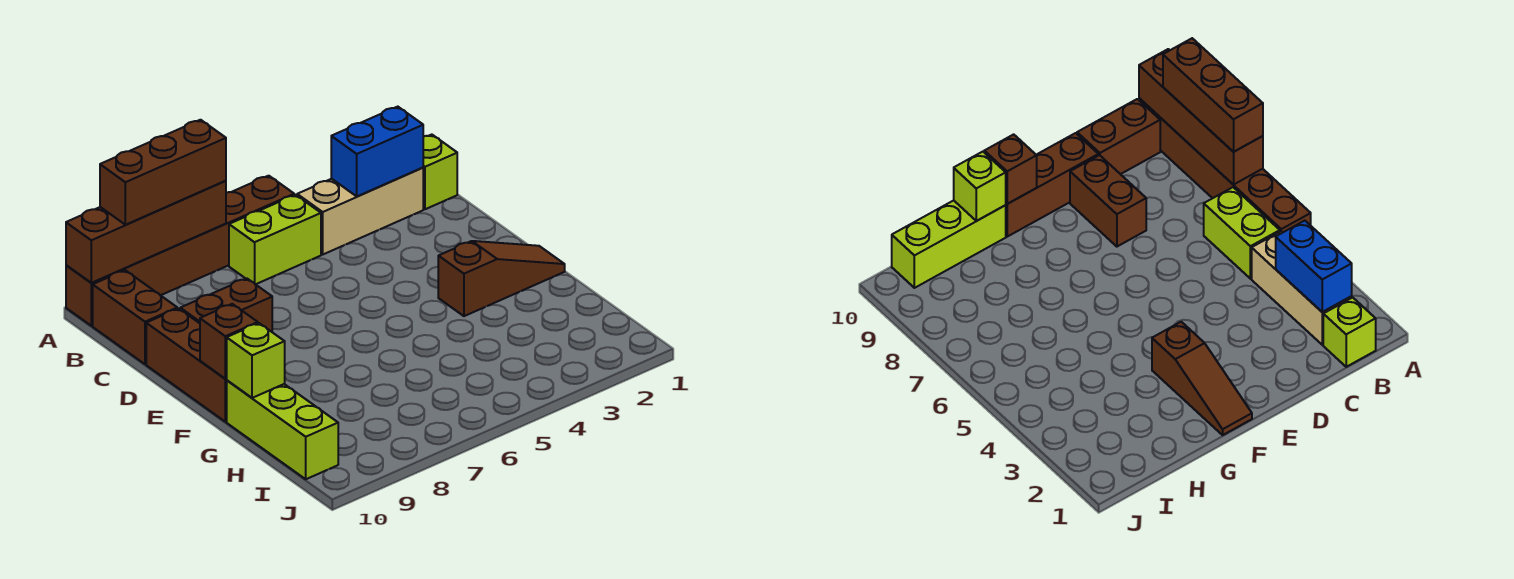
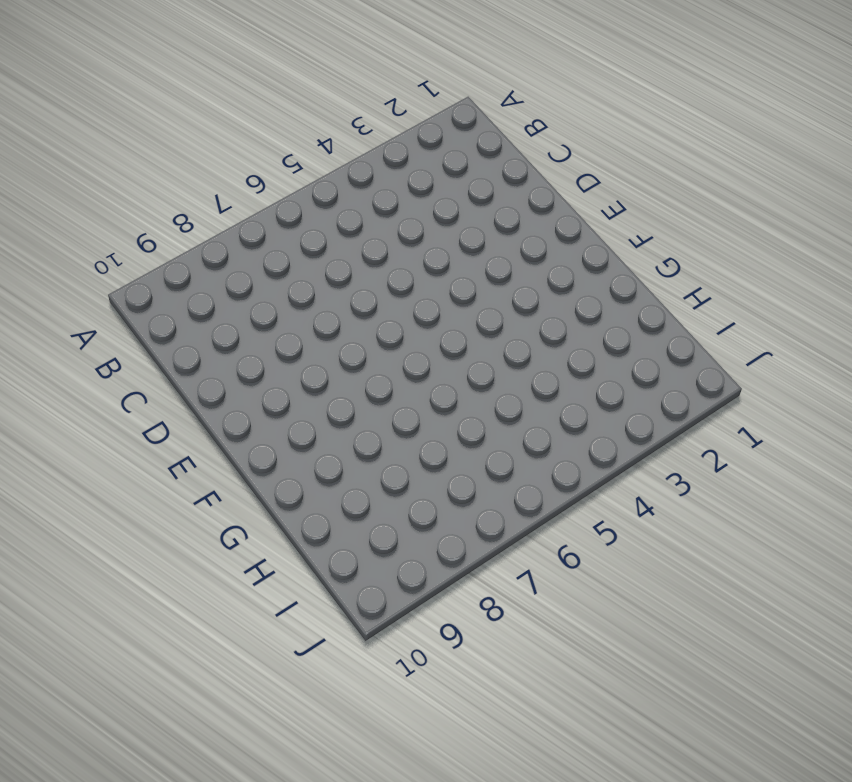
none -> brown 1x6 brick [66,176,294,326]
none -> lime 1x1 brick [423,135,457,209]
none -> tan 1x3 brick [297,168,423,254]

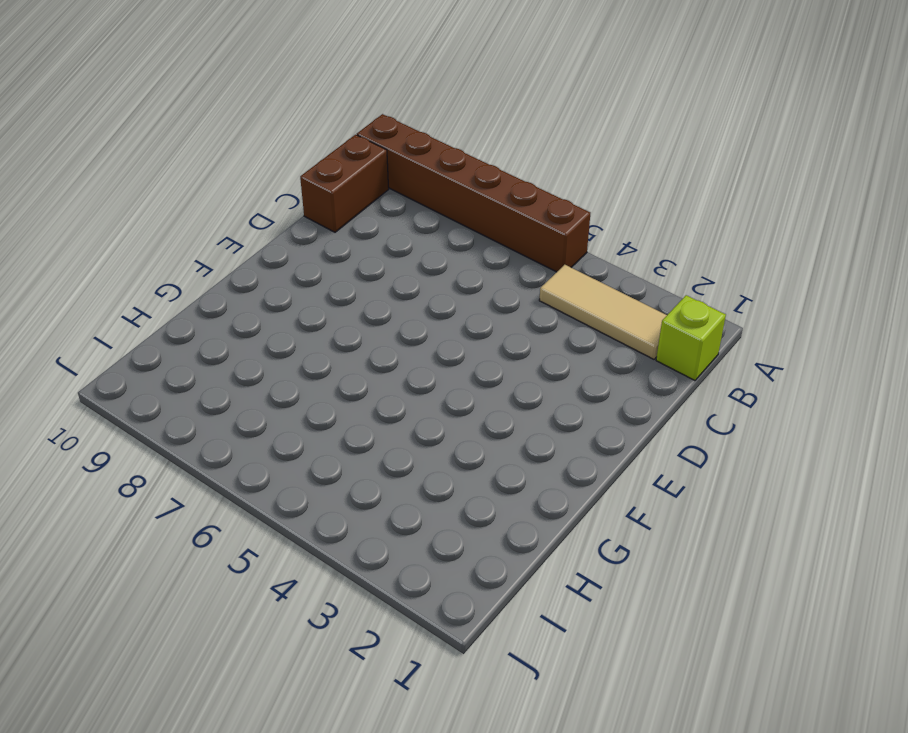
tan 1x3 tile [539,265,667,359] -> tan 1x3 brick [297,168,423,254]
none -> lime 1x2 brick [229,195,321,284]
none -> brown 1x2 brick [180,278,272,332]
none -> brown 1x3 brick [146,308,227,422]

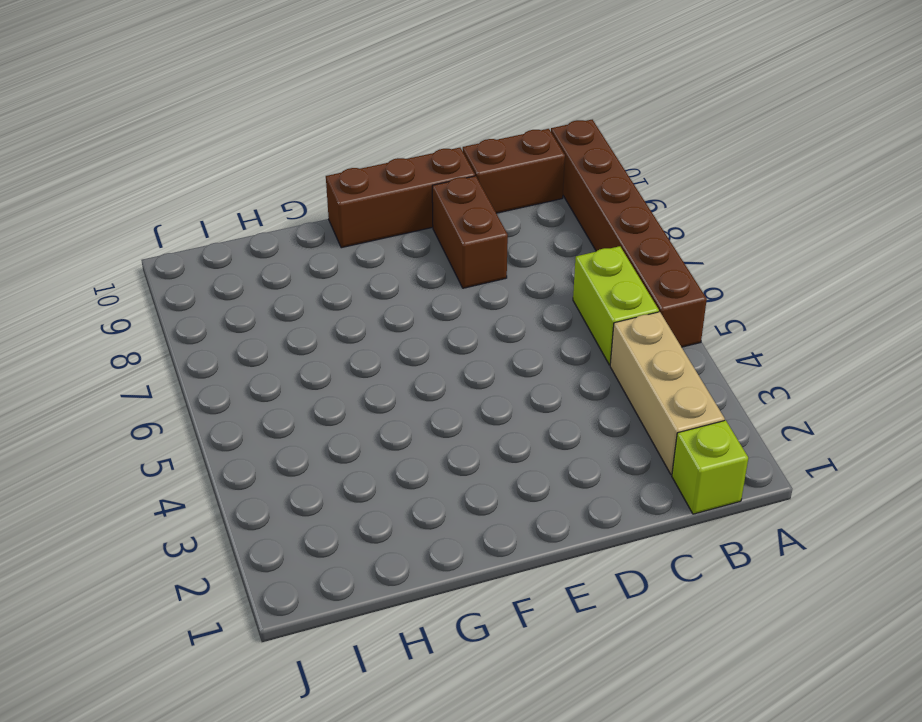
none -> brown 1x3 slope [438,241,565,316]
none -> lime 1x3 brick [227,380,338,479]
none -> brown 1x4 brick [66,181,226,283]

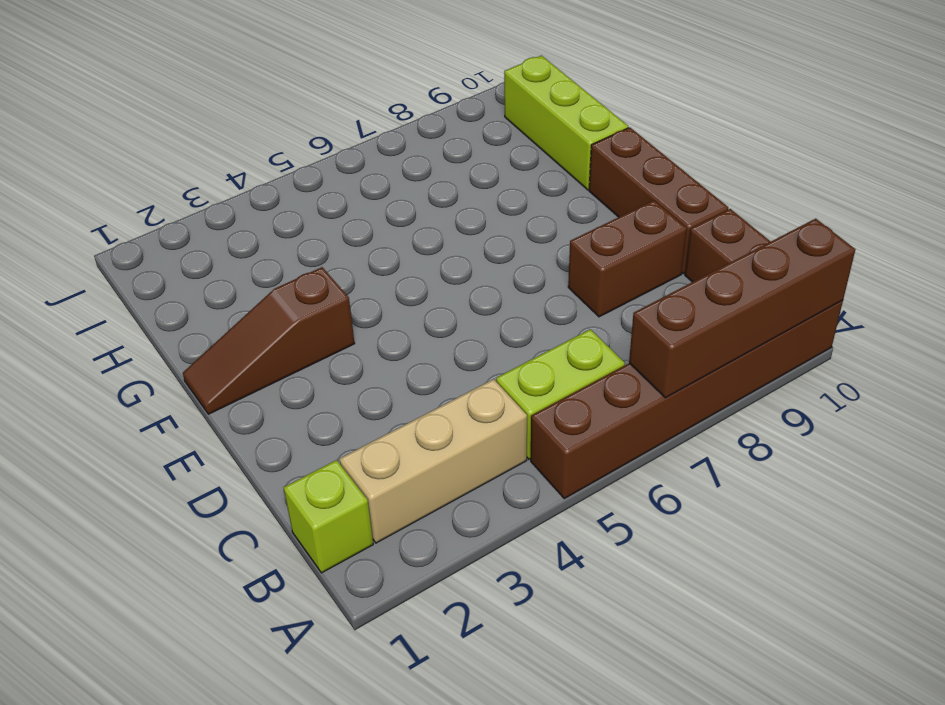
none -> blue 1x2 brick [331,107,423,197]
none -> brown 1x1 brick [200,304,258,379]
none -> lime 1x1 brick [227,323,285,398]

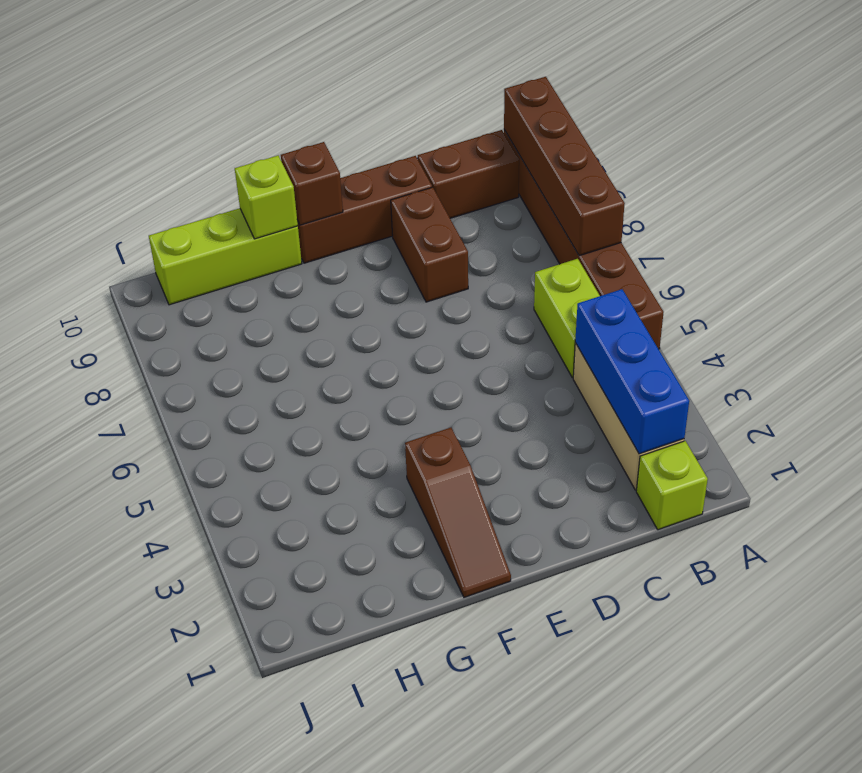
blue 1x3 brick [575,289,689,454] -> blue 1x2 brick [331,107,423,197]
none -> brown 1x3 brick [100,120,226,225]

